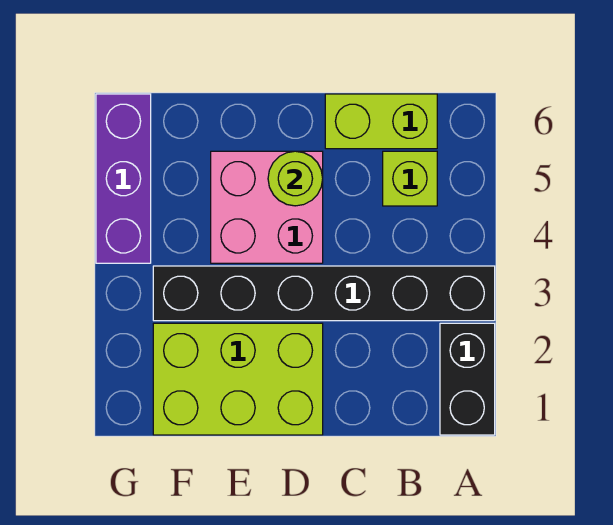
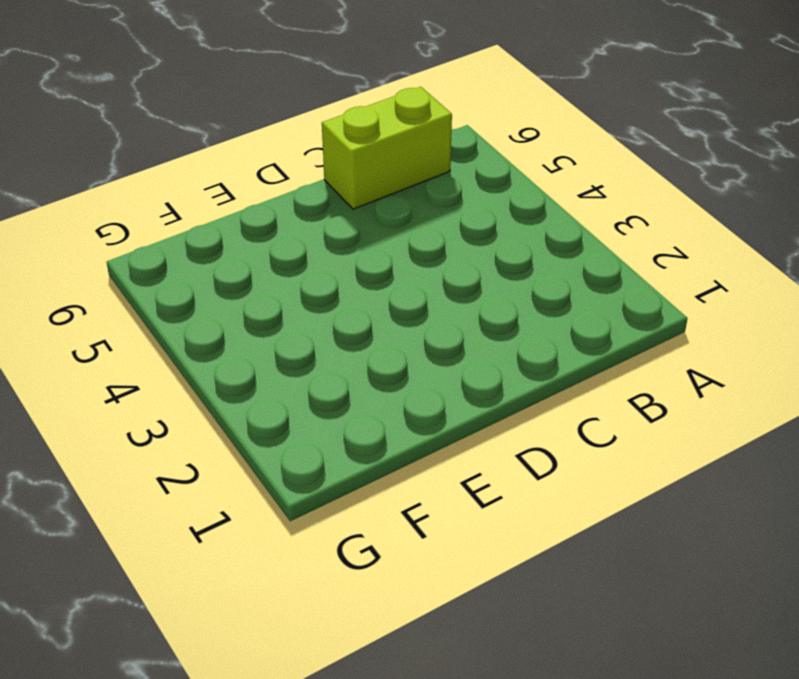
none -> black 1x2 brick [440,323,495,435]
none -> black 1x6 brick [153,266,495,321]

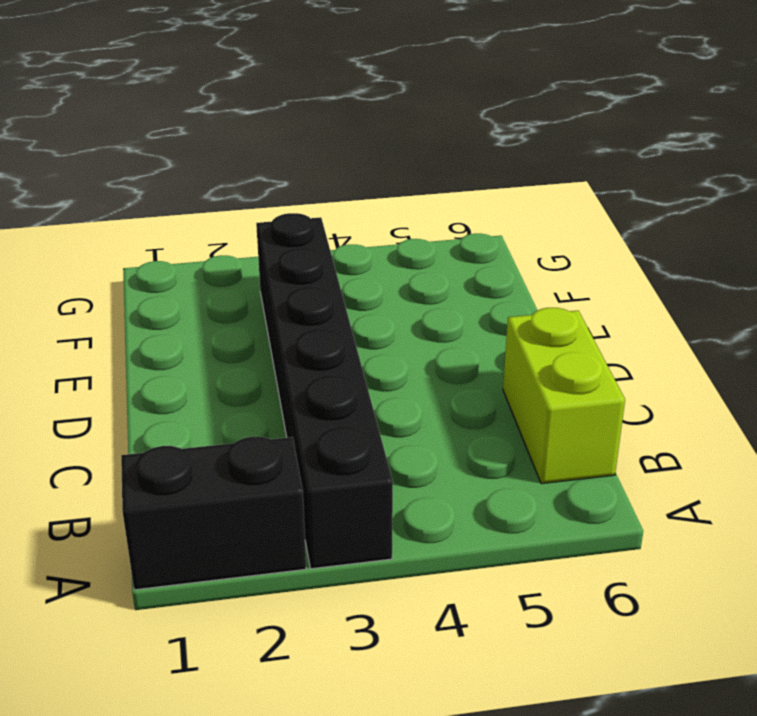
none -> lime 1x1 brick [383,151,437,206]
none -> lime 2x3 brick [153,323,323,435]

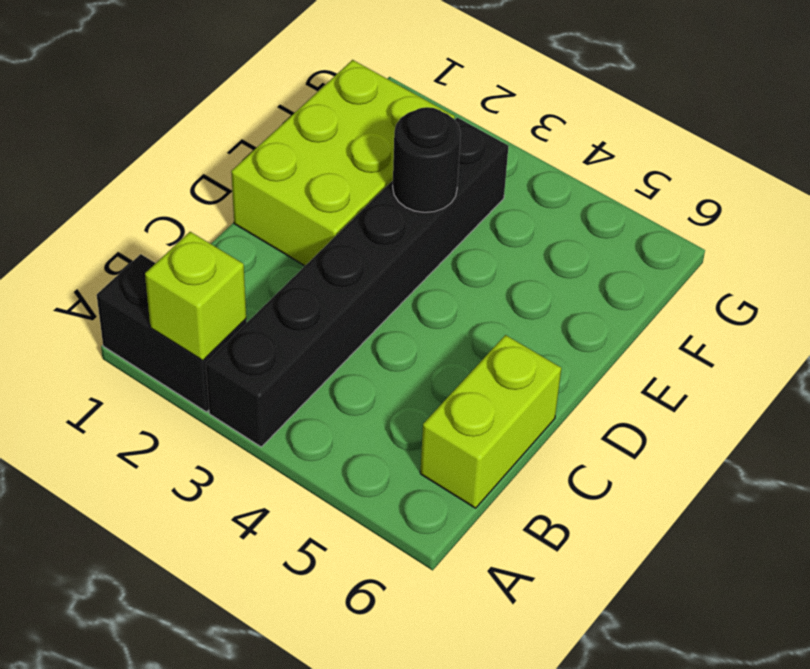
lime 1x1 brick [145,232,246,360] -> lime 1x1 brick moved to [383,151,437,206]
black 1x1 round brick [393,107,461,212] -> none
none -> pink 2x2 brick [211,151,323,263]
none -> purple 1x3 brick [96,94,151,263]

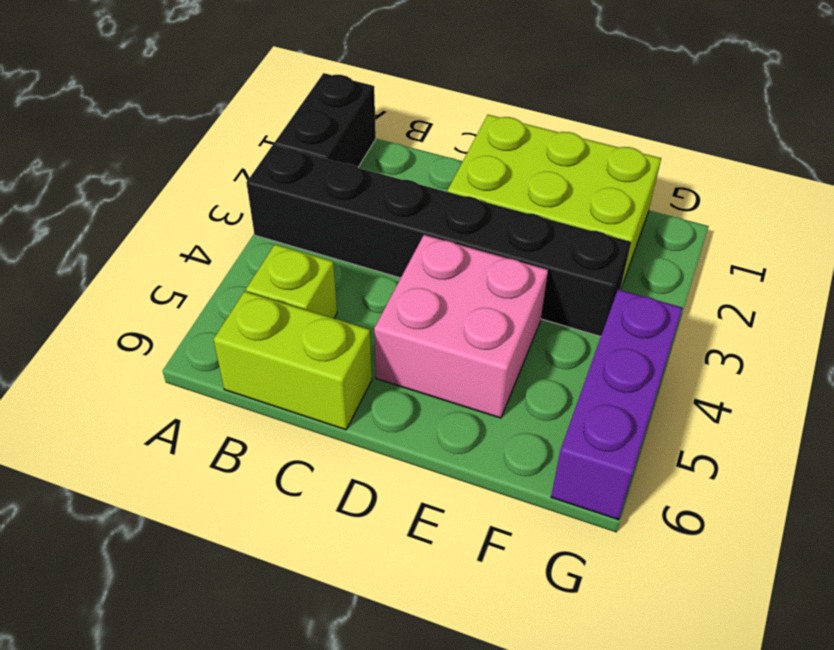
none -> lime 1x1 round brick [268,151,323,206]

